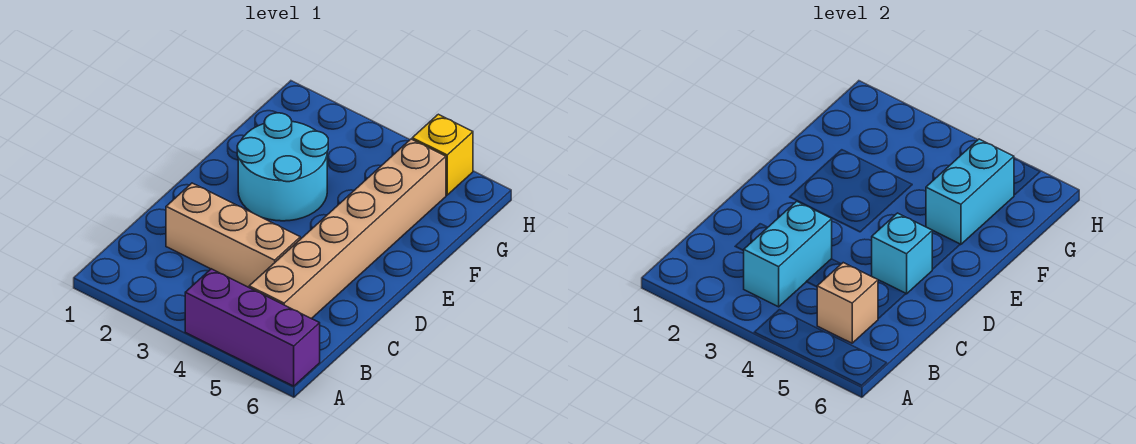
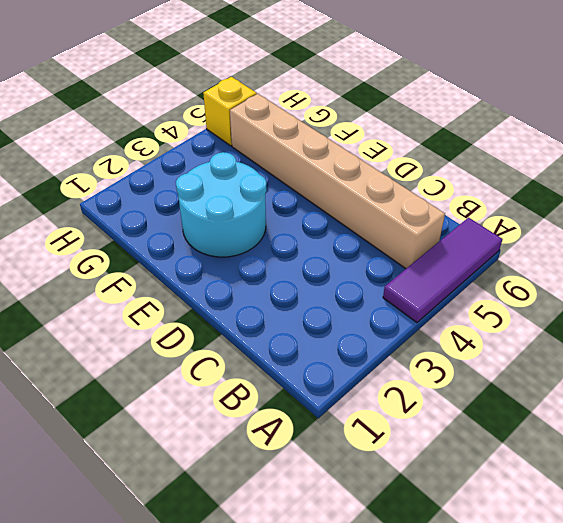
purple 1x3 tile [383,218,502,323] -> purple 1x3 brick [185,269,320,386]
none -> tan 1x3 brick [166,183,300,287]
none -> cyan 1x2 brick [743,201,832,307]

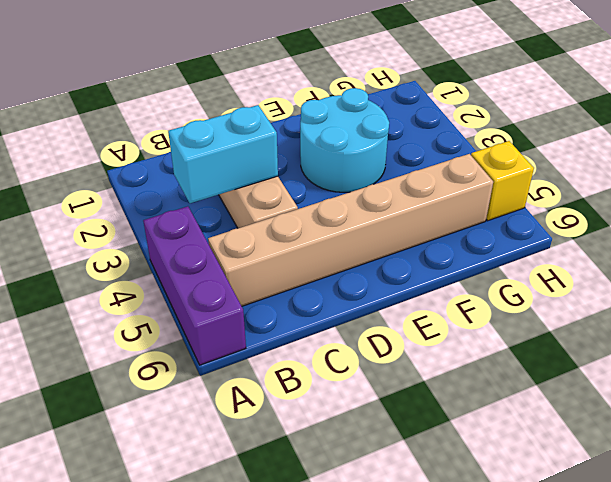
none -> tan 1x1 brick [817,263,878,343]
none -> cyan 1x1 brick [872,213,932,294]

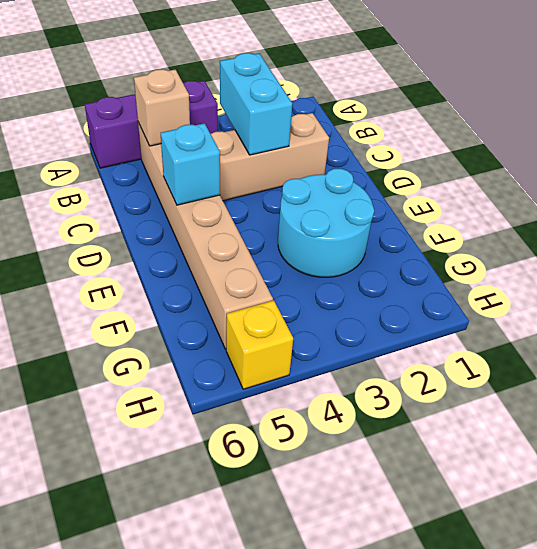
none -> cyan 1x2 brick [926,139,1014,245]

